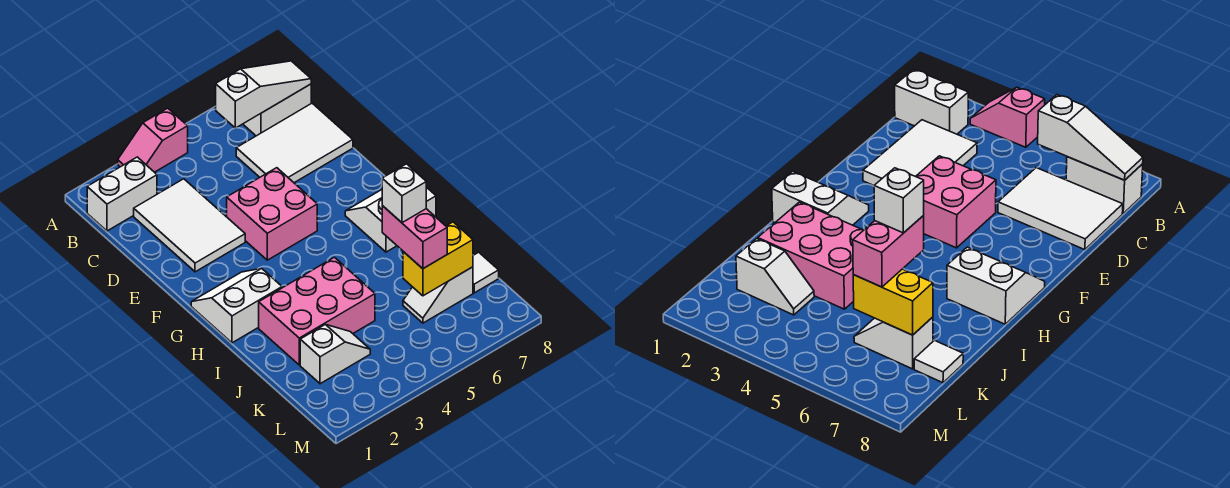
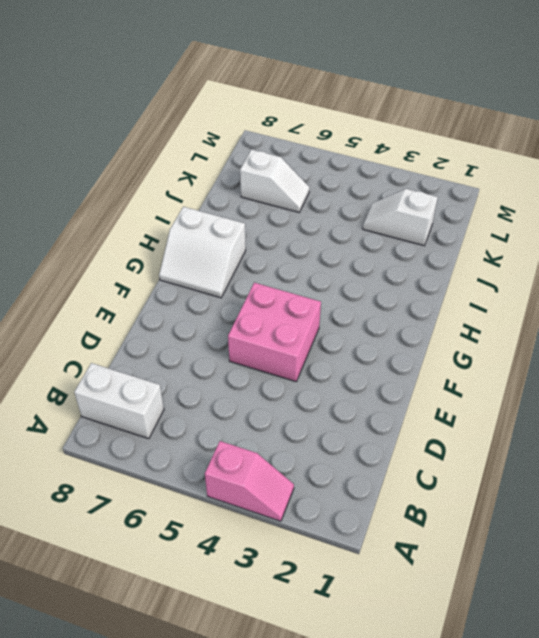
none -> white 1x2 brick [87,157,157,231]
none -> white 2x3 tile [134,179,245,272]
none -> white 2x3 tile [236,103,353,183]

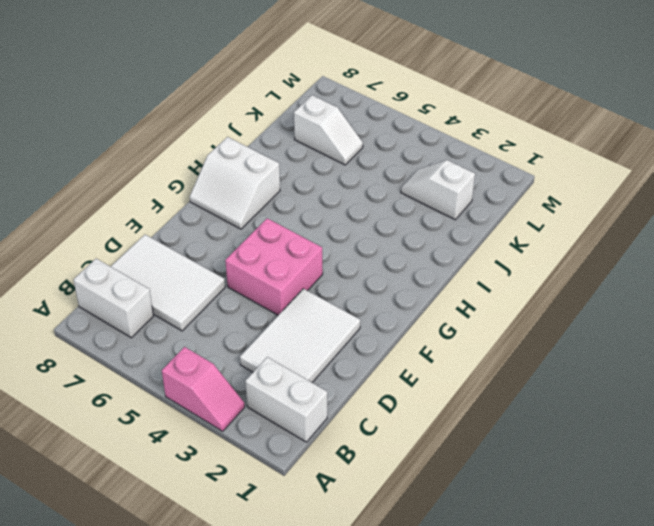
none -> white 2x2 slope [191,268,282,343]
none -> pink 2x3 brick [259,257,375,365]
none -> white 1x1 tile [473,252,499,293]

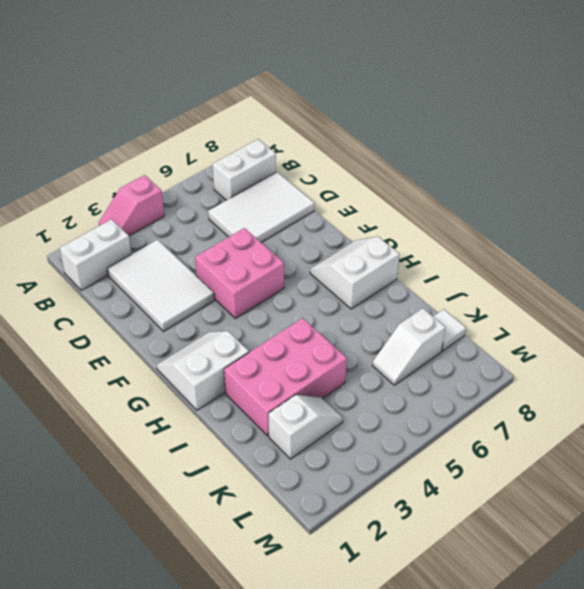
none -> white 1x3 slope [216,61,311,128]
none -> yellow 1x2 brick [403,222,473,296]
none -> pink 1x2 brick [382,206,447,269]

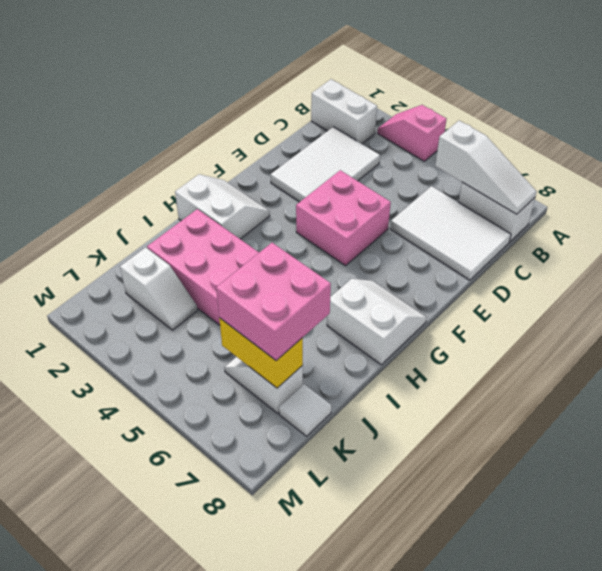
pink 2x2 brick [216,243,331,360] -> pink 1x2 brick [382,206,447,269]
none -> white 1x1 brick [382,164,426,223]

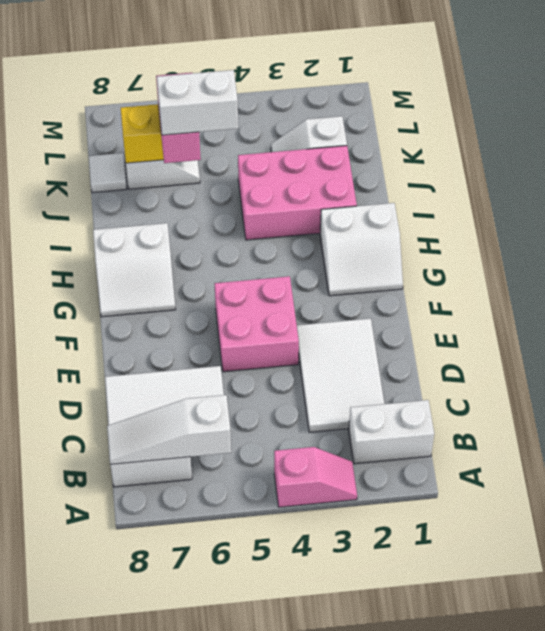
white 1x2 brick [157,70,238,135] -> white 1x1 brick [382,164,426,223]

